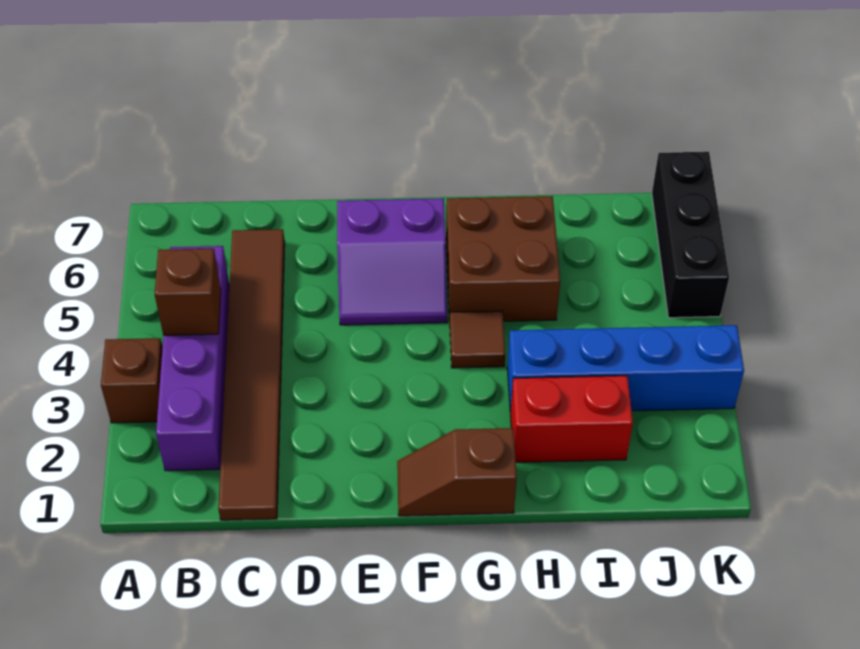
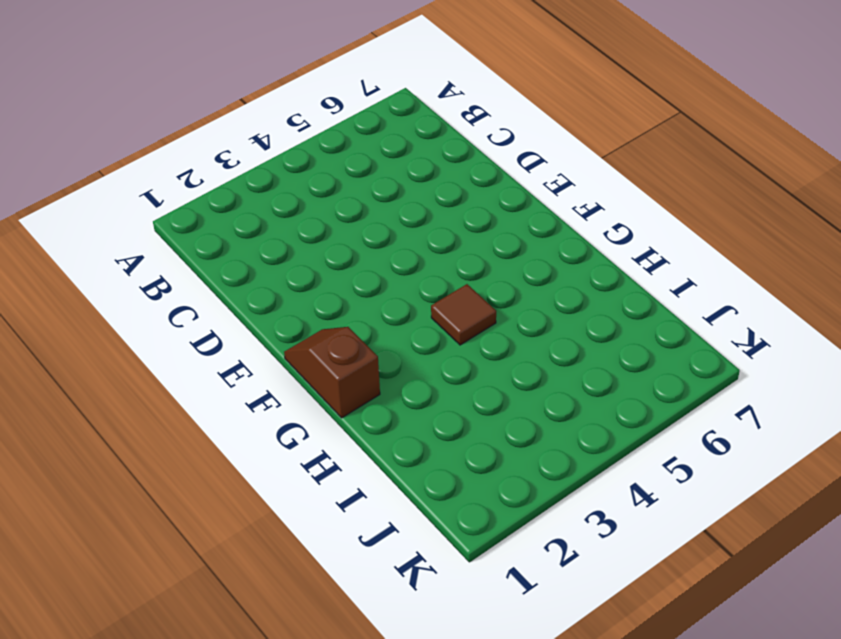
none -> brown 1x1 brick [101,338,163,423]
none -> purple 1x4 brick [156,246,229,471]

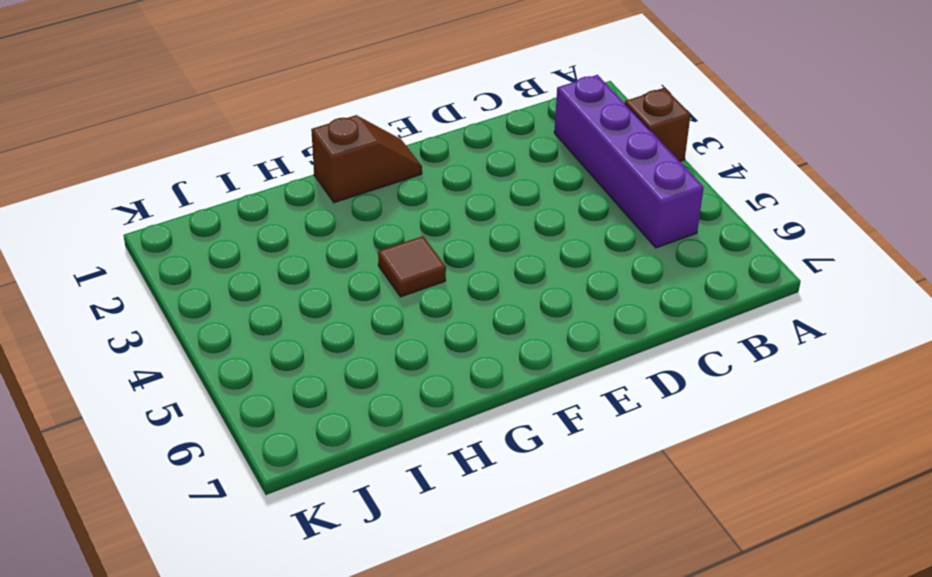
none -> brown 1x6 tile [218,229,285,520]
none -> purple 2x2 slope [337,198,447,325]

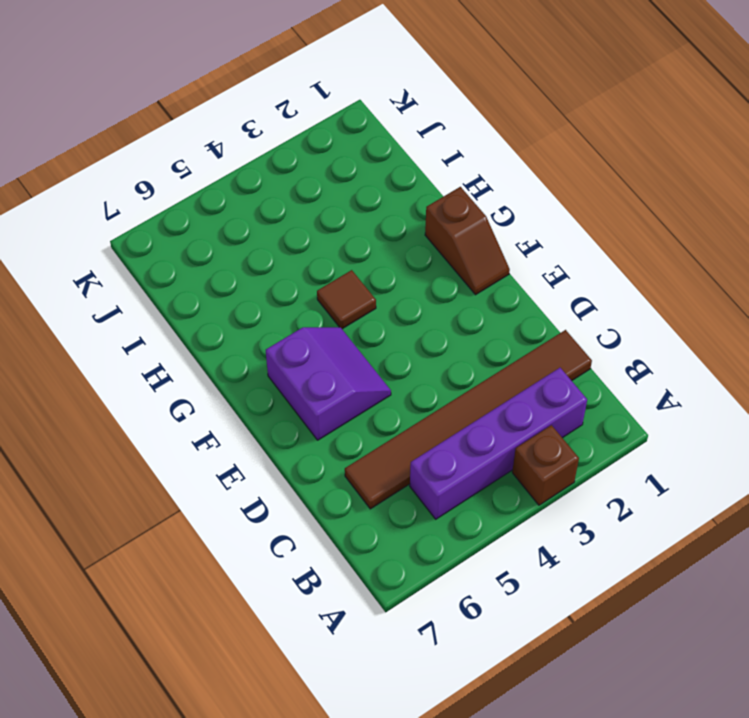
none -> brown 2x2 brick [446,196,560,321]
none -> red 1x2 brick [510,376,633,462]

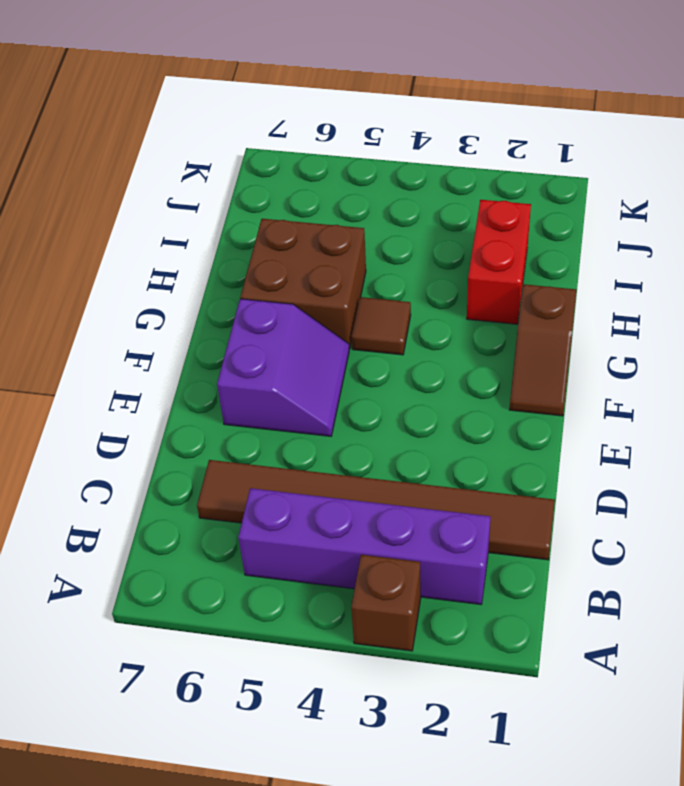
none -> blue 1x4 brick [507,325,744,413]
none -> black 1x3 brick [652,152,729,318]

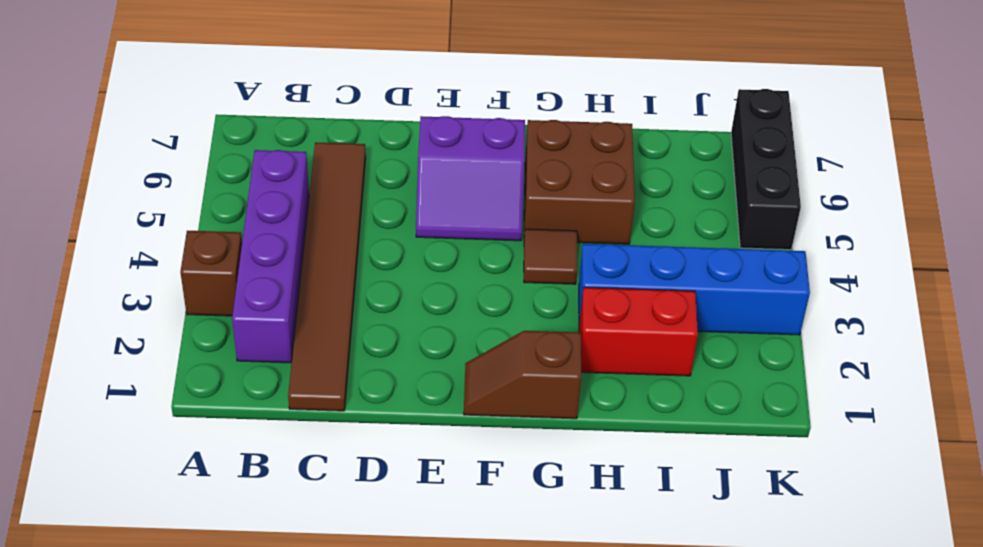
none -> brown 1x1 brick [155,249,221,335]

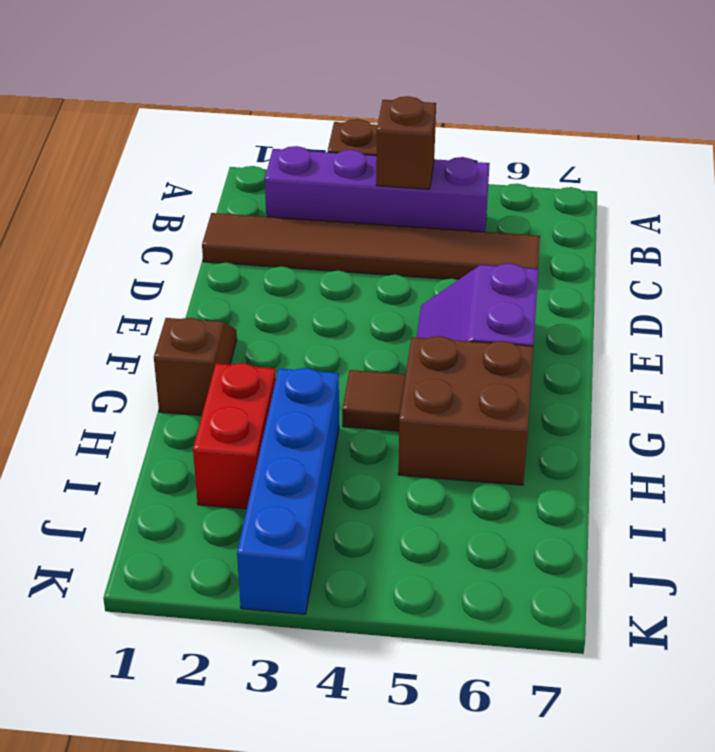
none -> black 1x3 brick [652,152,729,318]

